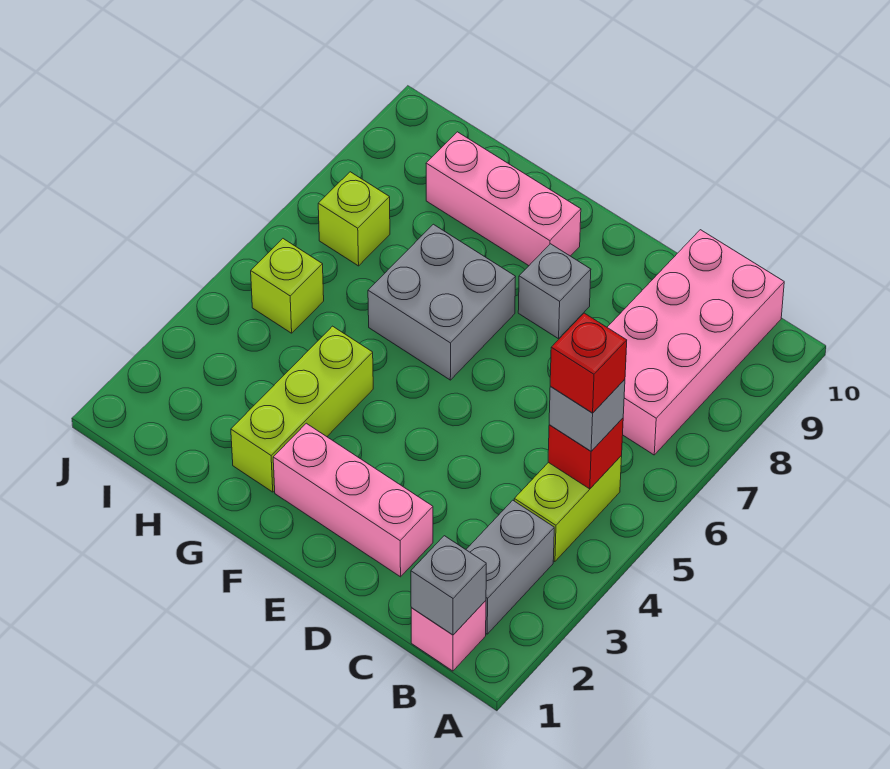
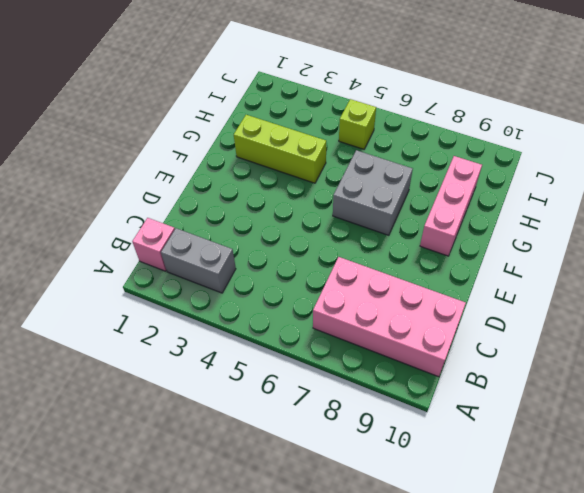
none -> lime 1x2 brick [514,456,622,562]
none -> pink 1x3 brick [273,423,433,577]
none -> grey 1x1 brick [518,244,591,339]

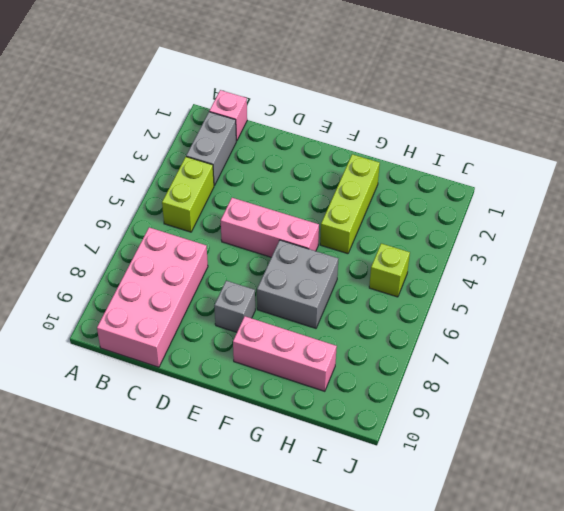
pink 1x3 brick [221,198,319,257] -> pink 1x3 brick moved to [273,423,433,577]
none -> lime 1x1 brick [318,172,390,266]
none -> grey 1x1 brick [411,536,486,635]
none -> red 1x1 brick [548,418,623,489]

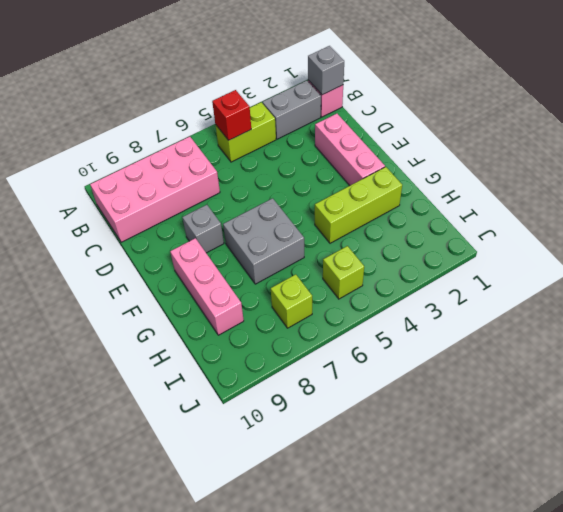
none -> grey 1x1 brick [549,379,625,451]
none -> red 1x1 brick [550,313,627,413]

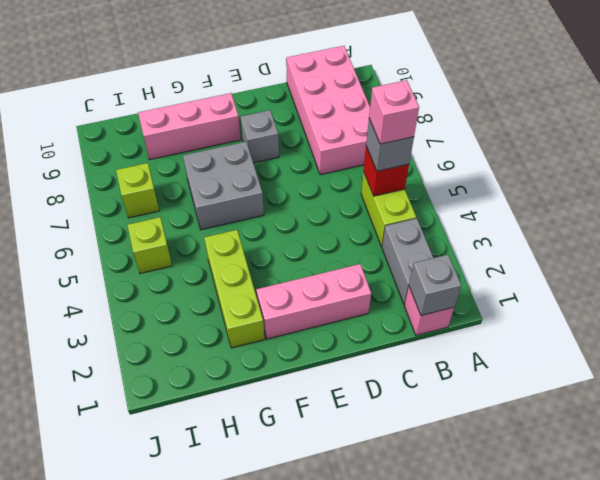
pink 1x1 brick [369,80,419,144] -> red 1x1 brick [550,313,627,413]

